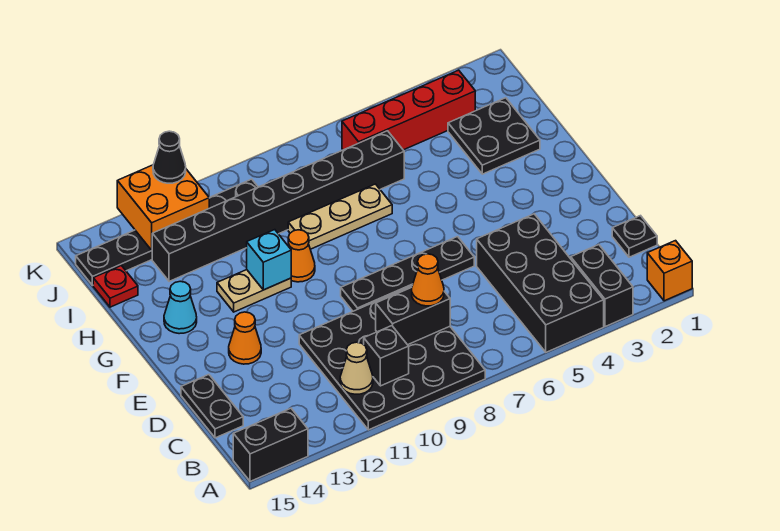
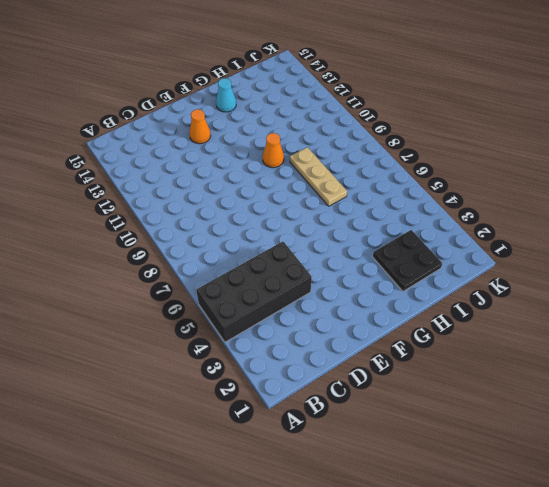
none -> orange 1x1 brick [647,241,692,301]
none -> black 1x2 brick [571,245,633,327]
none -> black 4x4 plate [299,286,485,430]

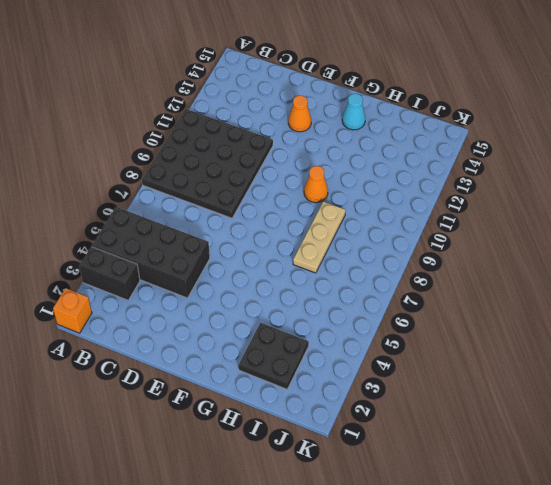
none -> black 1x2 brick [233,408,308,481]
none -> black 1x1 plate [612,216,657,257]
none -> black 1x2 plate [181,375,243,438]

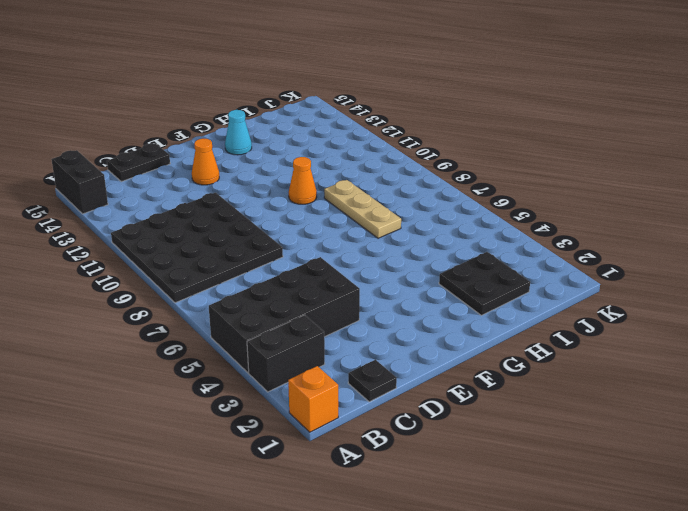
none -> black 1x4 plate [341,237,474,311]
none -> tan 1x2 plate [217,270,291,312]
none -> black 1x8 brick [152,131,404,281]

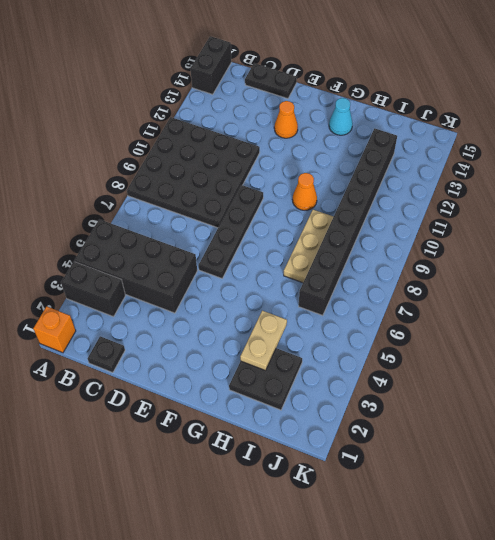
tan 1x2 plate [240,311,287,370] -> tan 1x2 plate moved to [217,270,291,312]
none -> red 1x1 plate [93,265,138,307]
none -> red 1x4 brick [342,70,475,150]
none -> black 1x6 plate [76,179,258,285]

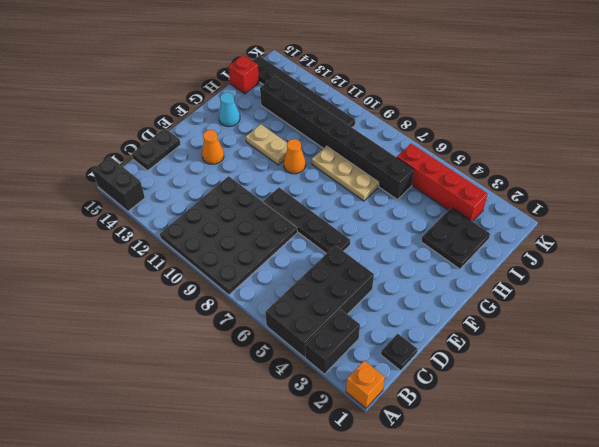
red 1x1 brick [228,55,259,94] -> red 1x1 plate [93,265,138,307]
none -> black 1x1 brick [364,326,409,386]
none -> tan 1x1 cone [340,342,373,394]
none -> black 1x2 brick [376,288,450,345]

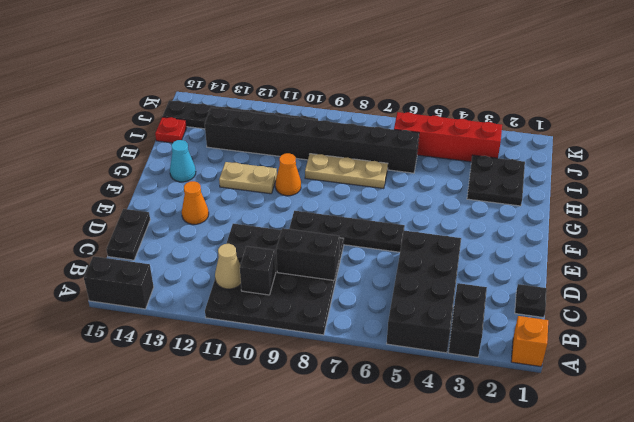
none -> cyan 1x1 brick [247,230,291,290]
none -> orange 2x2 brick [117,165,209,250]
none -> orange 1x1 cone [412,254,444,306]

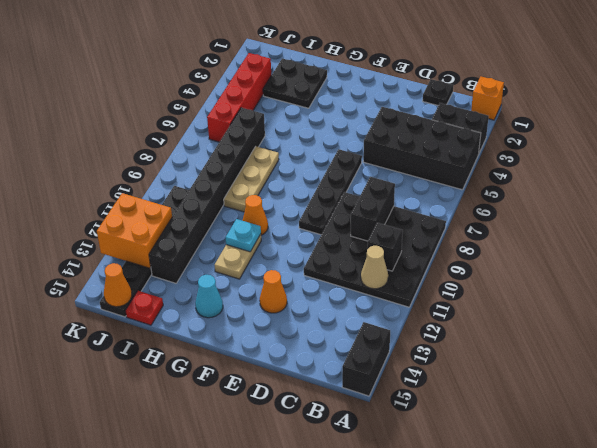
cyan 1x1 plate [226,219,261,252] -> cyan 1x1 brick [247,230,291,290]
orange 1x1 cone [104,263,132,307] -> orange 1x1 cone moved to [412,254,444,306]
none -> black 1x2 plate [181,375,243,438]
none -> black 1x1 cone [153,131,186,183]

